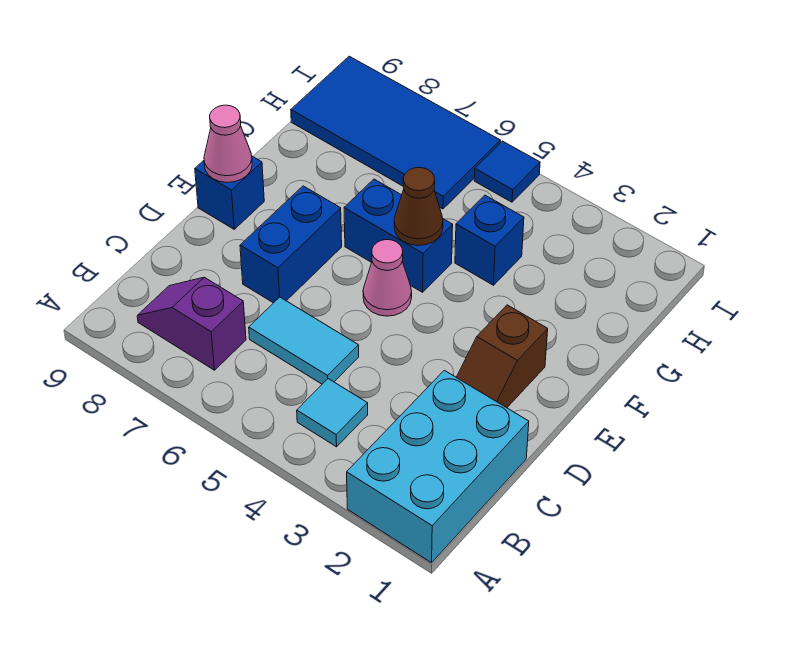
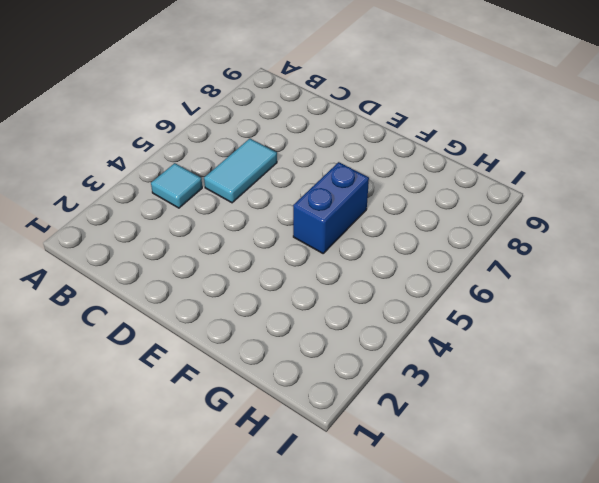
none -> cyan 2x3 brick [347,370,529,563]
none -> purple 1x2 slope [137,277,246,370]
none -> brown 1x2 slope [456,305,548,408]

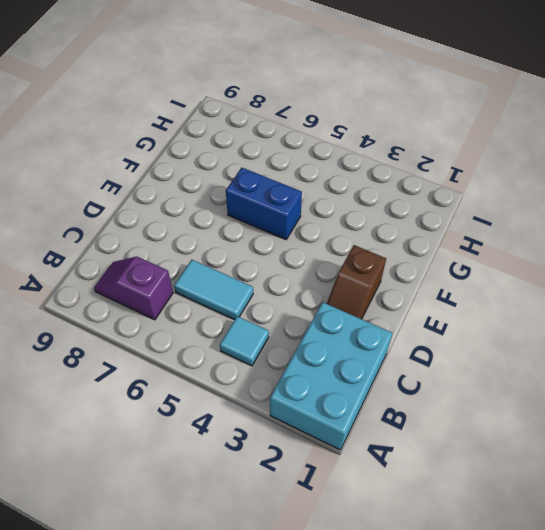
none -> blue 1x2 brick [240,186,342,303]
none -> pink 1x1 cone [363,240,412,316]
none -> blue 1x1 brick [195,156,264,229]

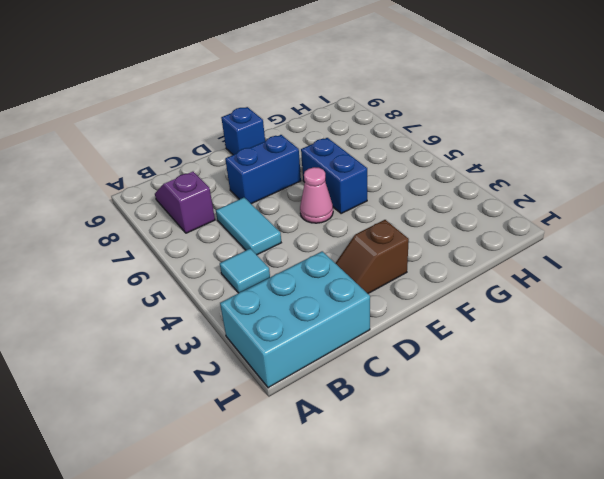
none -> blue 1x1 brick [455,195,524,285]
none -> blue 2x4 tile [291,56,501,209]
none -> blue 1x1 tile [474,141,540,202]

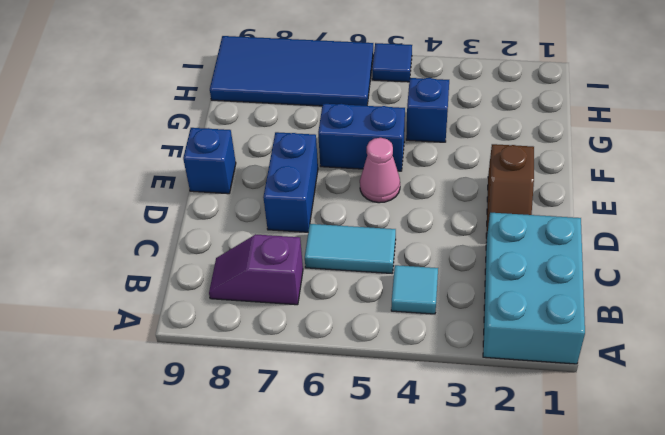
none -> pink 1x1 cone [204,105,252,183]
none -> brown 1x1 cone [394,167,443,246]

